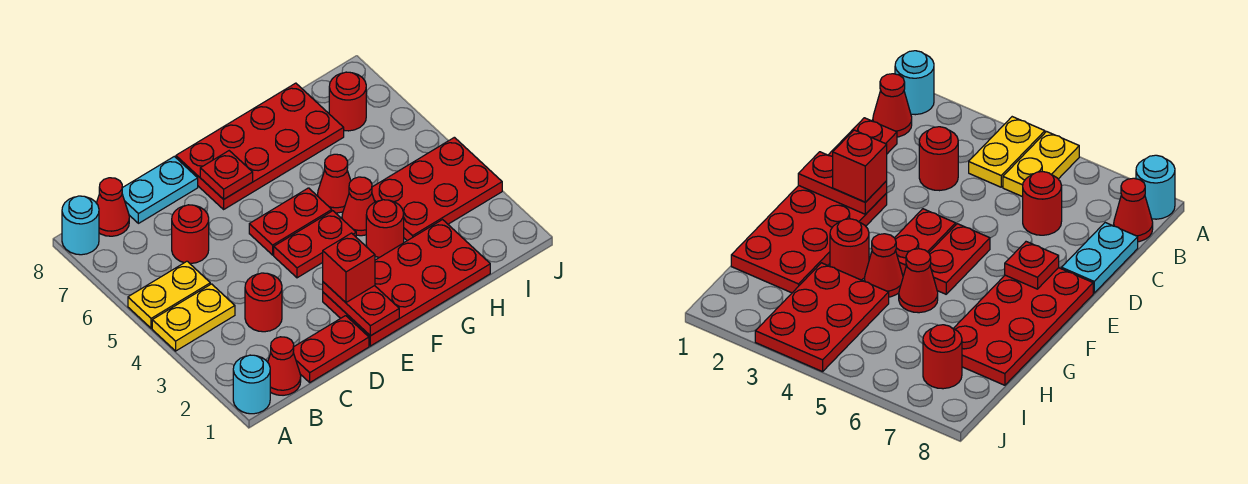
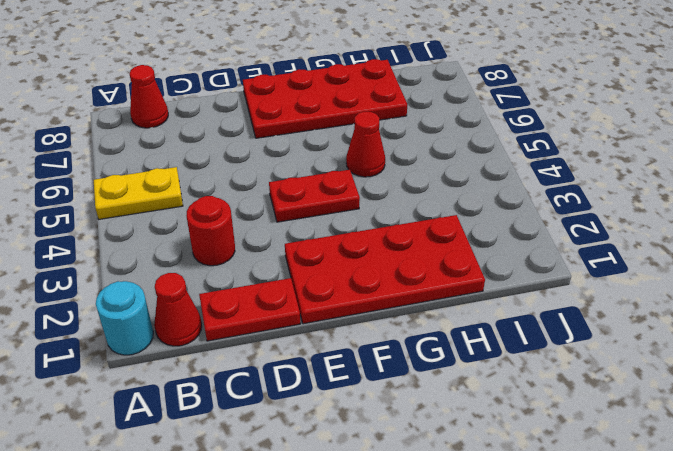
none -> yellow 1x2 plate [152,284,235,351]
none -> cyan 1x1 round brick [62,196,99,255]
none -> red 1x1 round brick [172,205,209,263]

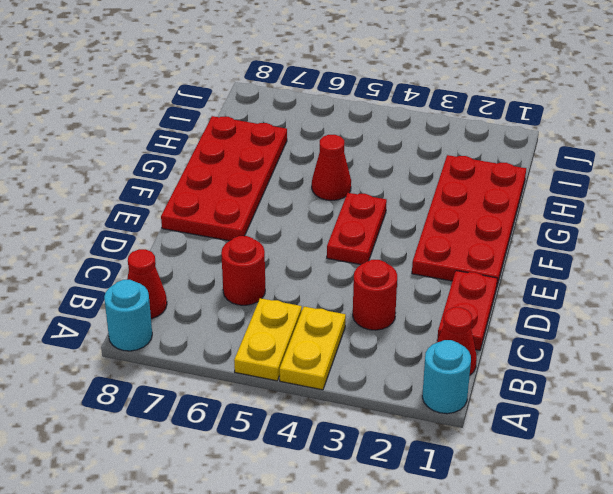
none -> cyan 1x2 plate [122,156,198,223]
none -> red 1x2 plate [249,188,332,255]
none -> red 1x1 round brick [366,200,404,258]

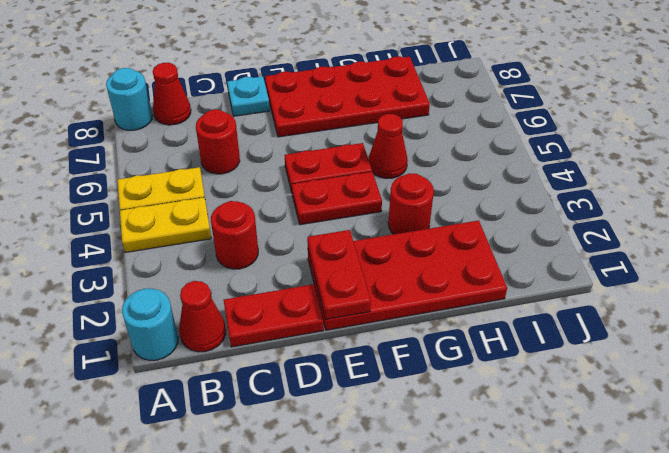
cyan 1x1 plate [227,76,270,116] -> cyan 1x2 plate [122,156,198,223]
none -> red 1x1 cone [342,177,375,236]
none -> red 2x3 plate [372,137,502,241]
none -> red 1x1 round brick [329,72,366,131]

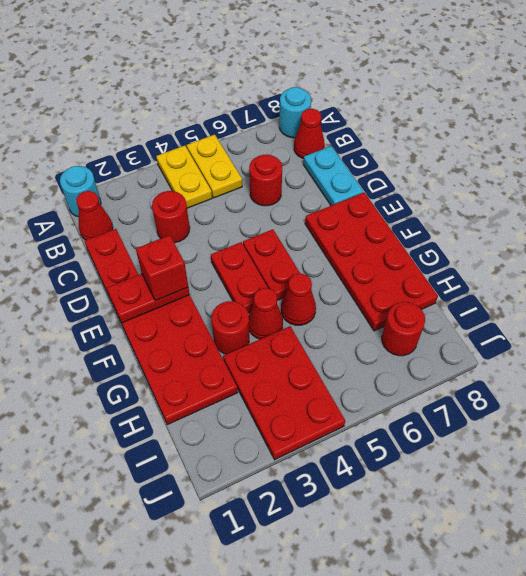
none -> red 1x1 plate [200,151,253,199]

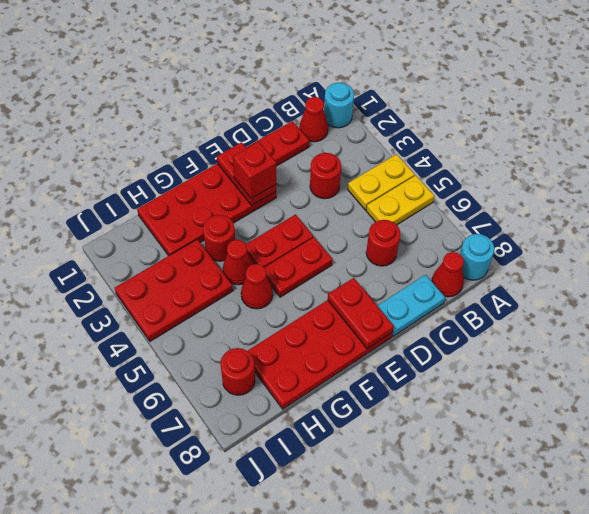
red 1x2 plate [328,278,394,349] -> red 1x1 plate [200,151,253,199]

